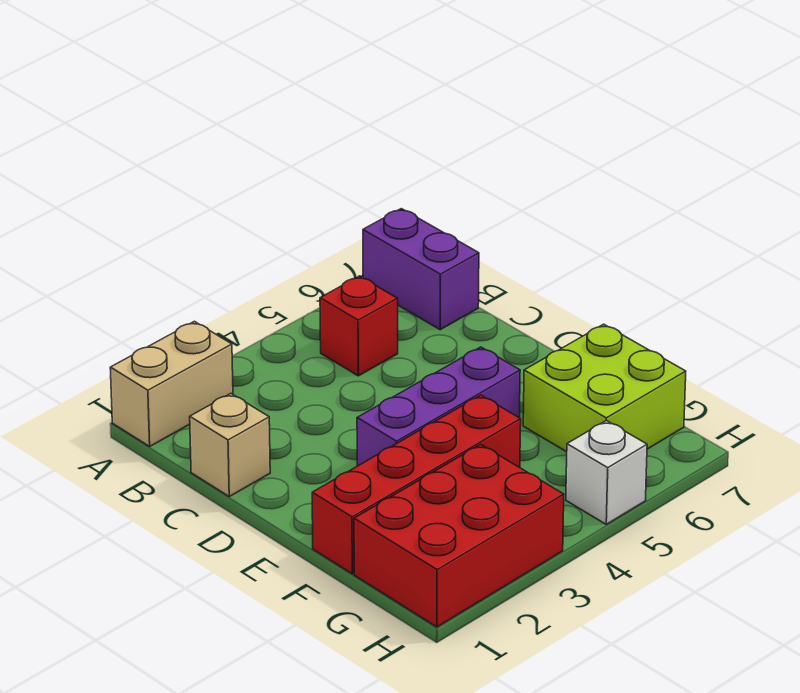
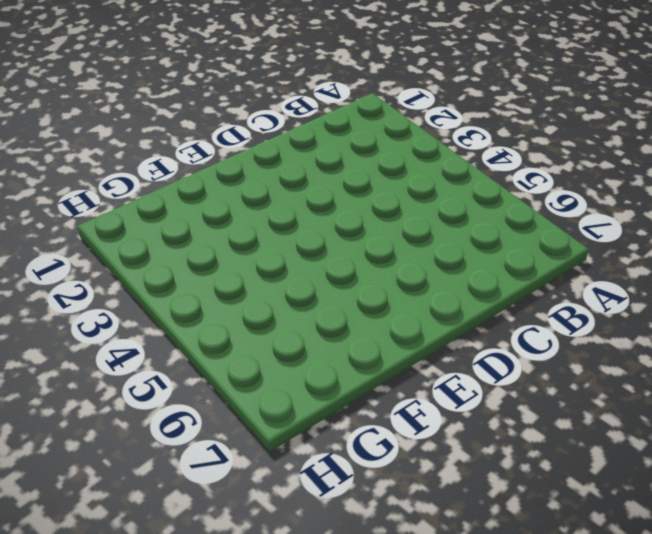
none -> tan 1x2 brick [110,321,233,446]
none -> purple 1x2 brick [363,209,479,330]

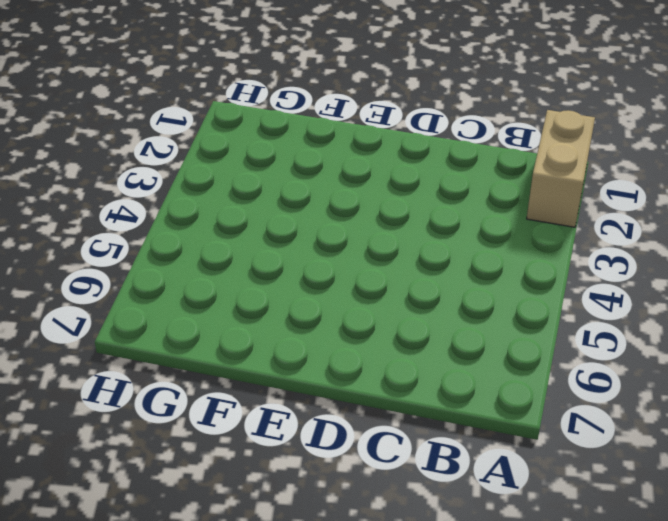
none -> purple 1x2 brick [363,209,479,330]
none -> red 1x1 brick [320,276,398,376]

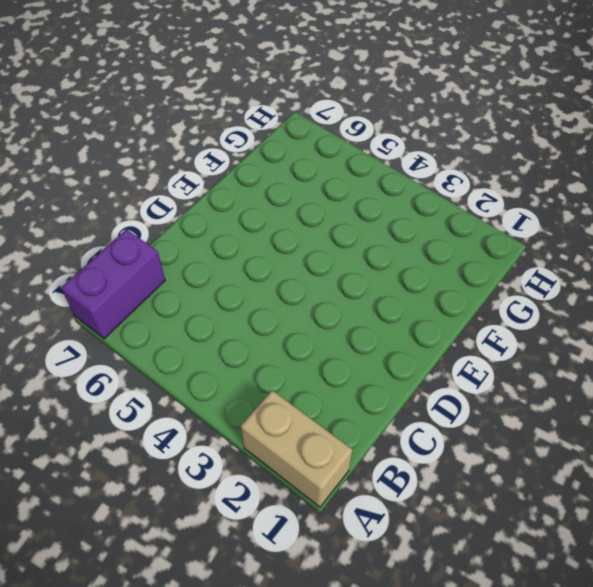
none -> red 1x1 brick [320,276,398,376]
none -> tan 1x1 brick [190,394,270,496]

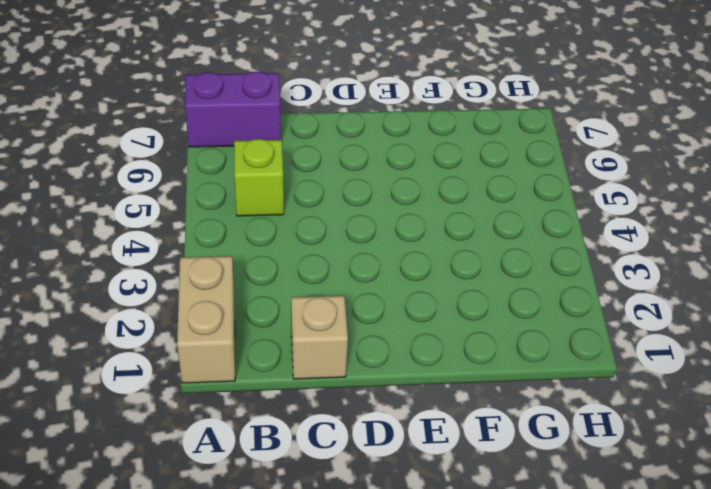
lime 1x1 brick [234,139,284,216] -> red 1x1 brick [320,276,398,376]
none -> purple 1x3 brick [357,347,520,466]
none -> red 1x4 brick [312,395,521,574]

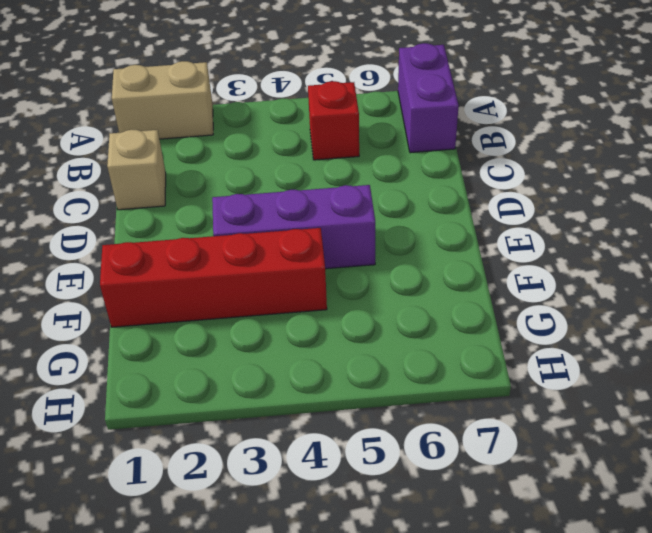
none -> lime 2x2 brick [523,324,686,452]
none -> red 2x3 brick [354,444,564,627]

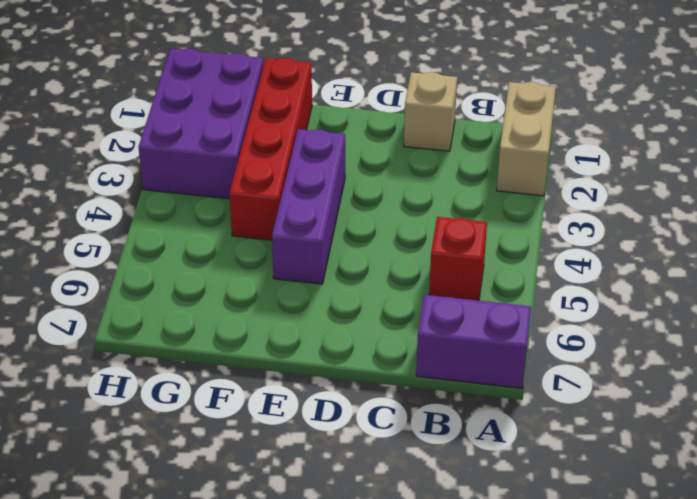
purple 2x3 brick [139,49,264,199] -> red 2x3 brick [354,444,564,627]
none -> lime 2x2 brick [523,324,686,452]
none -> white 1x1 brick [566,420,647,524]

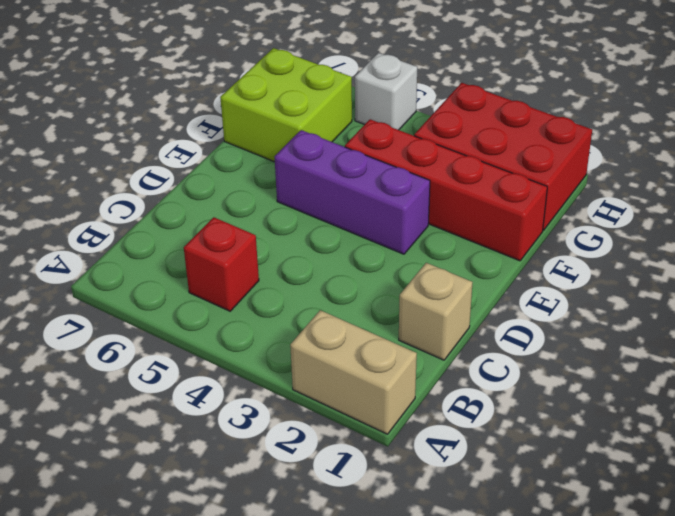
none -> purple 1x2 brick [363,209,479,330]

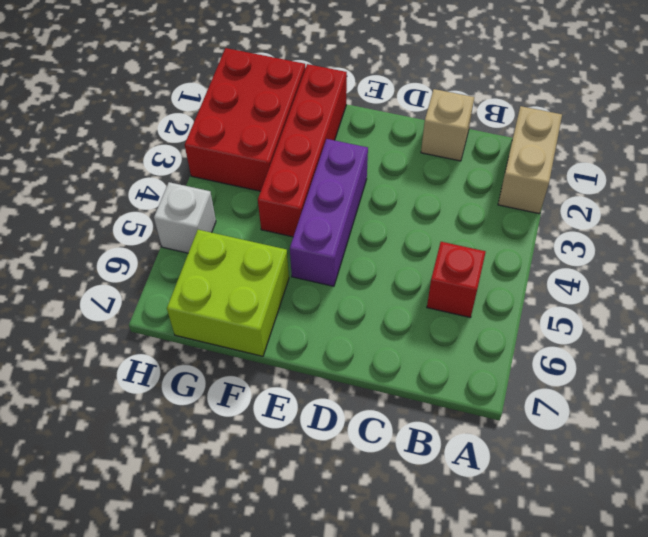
none -> purple 1x2 brick [363,209,479,330]

